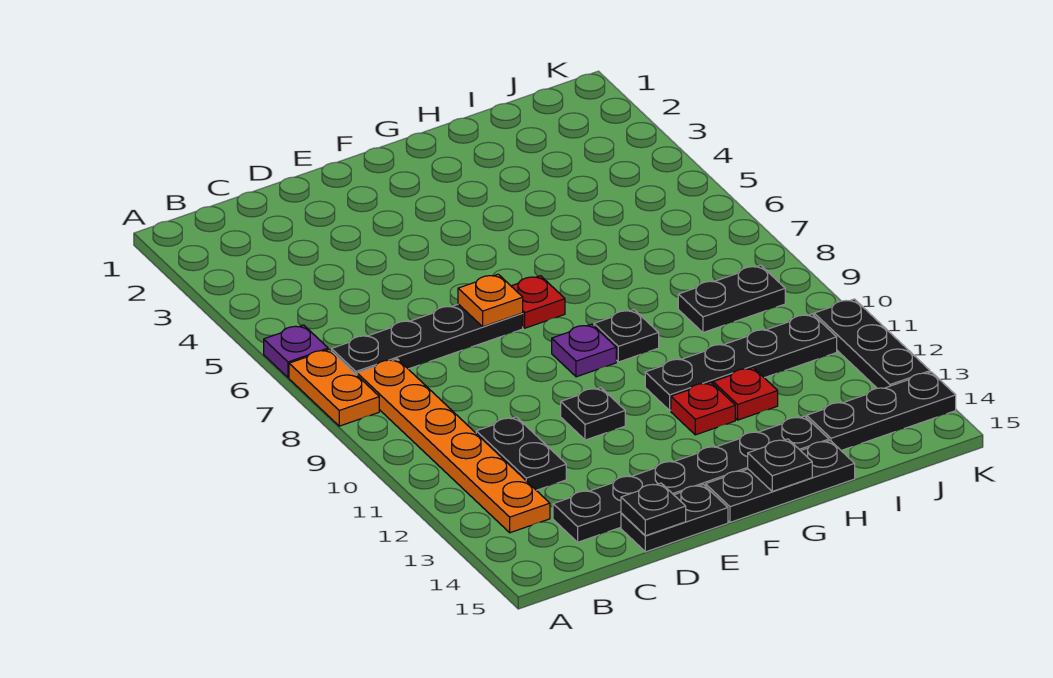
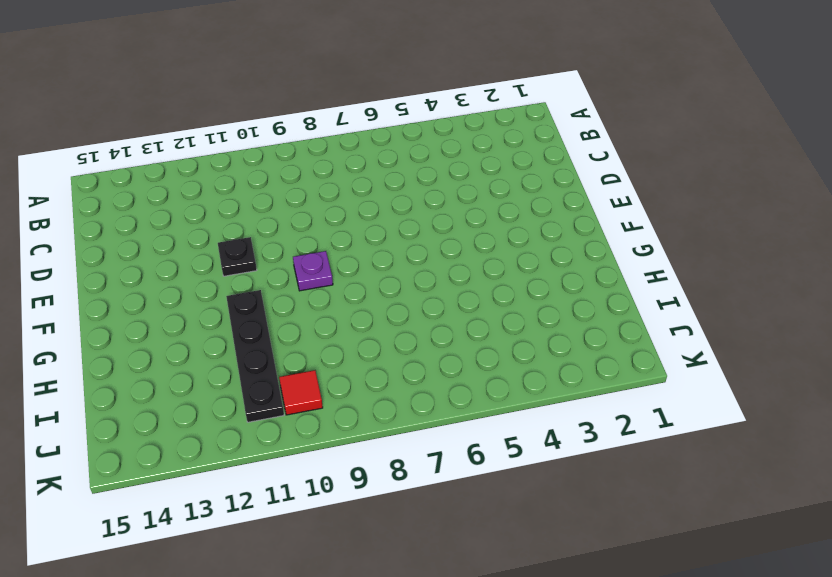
red 1x1 tile [279,370,323,415] -> none
none -> purple 1x1 plate [264,325,328,378]
none -> orange 1x2 plate [289,349,379,426]
none -> black 1x4 plate [331,304,523,375]

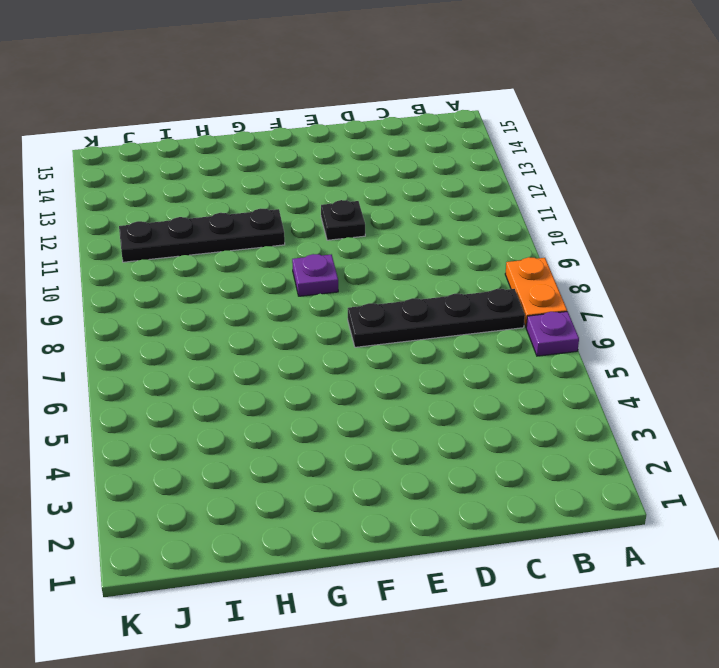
none -> orange 1x6 plate [357,359,550,533]
none -> black 1x2 plate [476,417,566,490]
none -> black 1x6 plate [553,416,829,542]

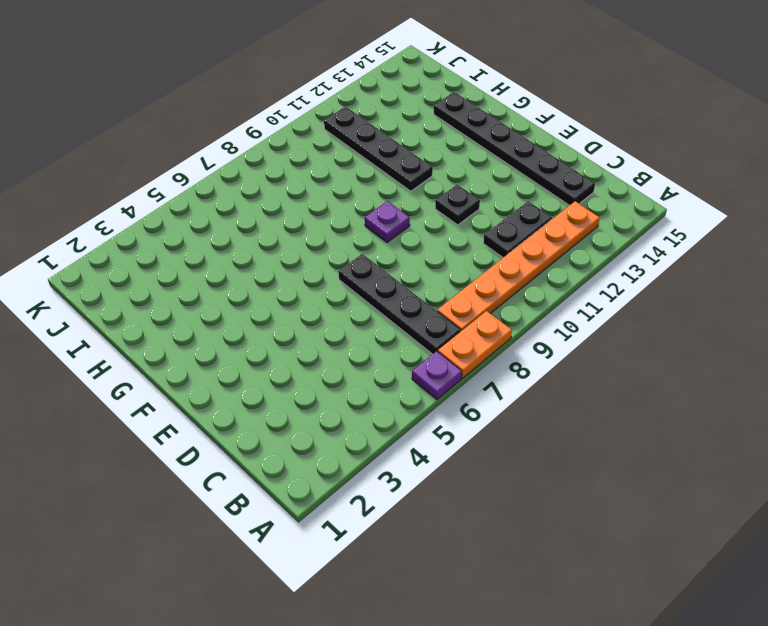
none -> black 1x2 plate [621,485,728,552]
none -> red 1x1 plate [511,276,565,328]
none -> black 1x3 plate [706,441,855,522]

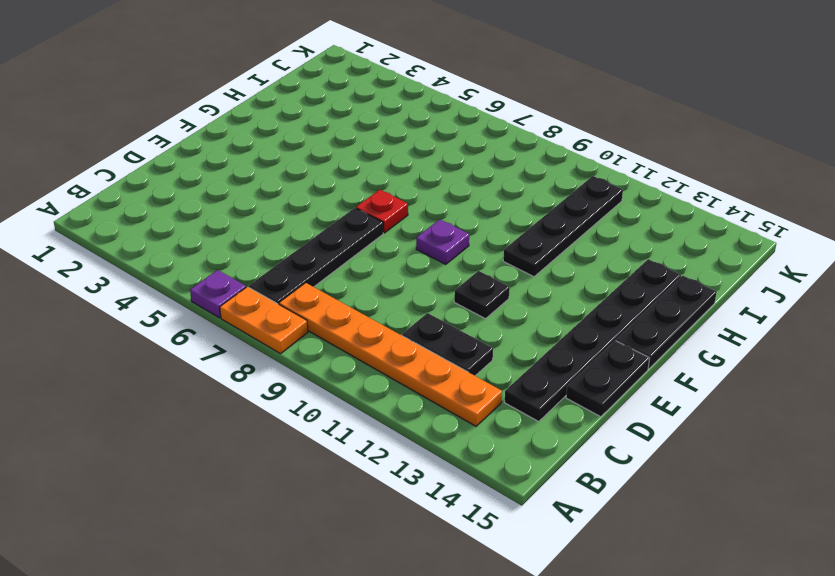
none -> black 1x1 plate [594,310,659,362]
none -> red 1x1 plate [671,382,735,435]
none -> red 1x1 plate [713,368,778,420]

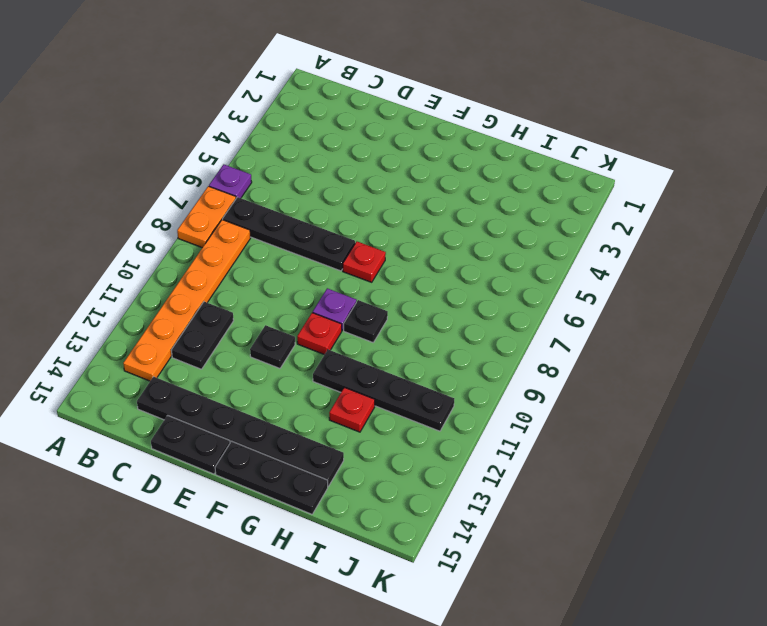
red 1x1 plate [297,313,342,355] -> red 1x1 plate moved to [671,382,735,435]
none -> black 1x2 plate [678,265,785,333]
none -> black 1x3 plate [807,372,956,450]
none -> black 1x3 plate [814,299,930,388]

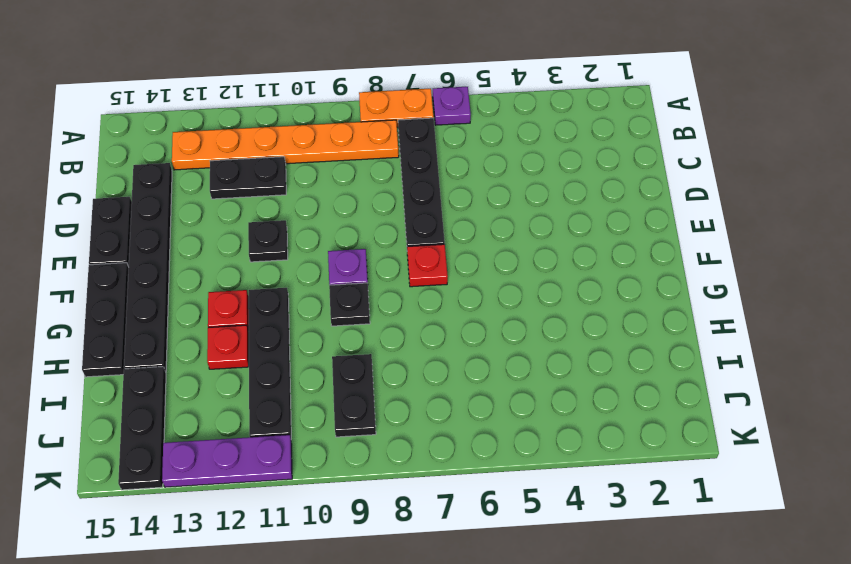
purple 1x3 plate [162,435,292,487] -> black 1x3 plate [814,299,930,388]
none -> black 1x1 plate [621,483,686,536]
none -> orange 1x1 plate [458,274,523,327]
none -> black 1x1 plate [748,439,812,491]

